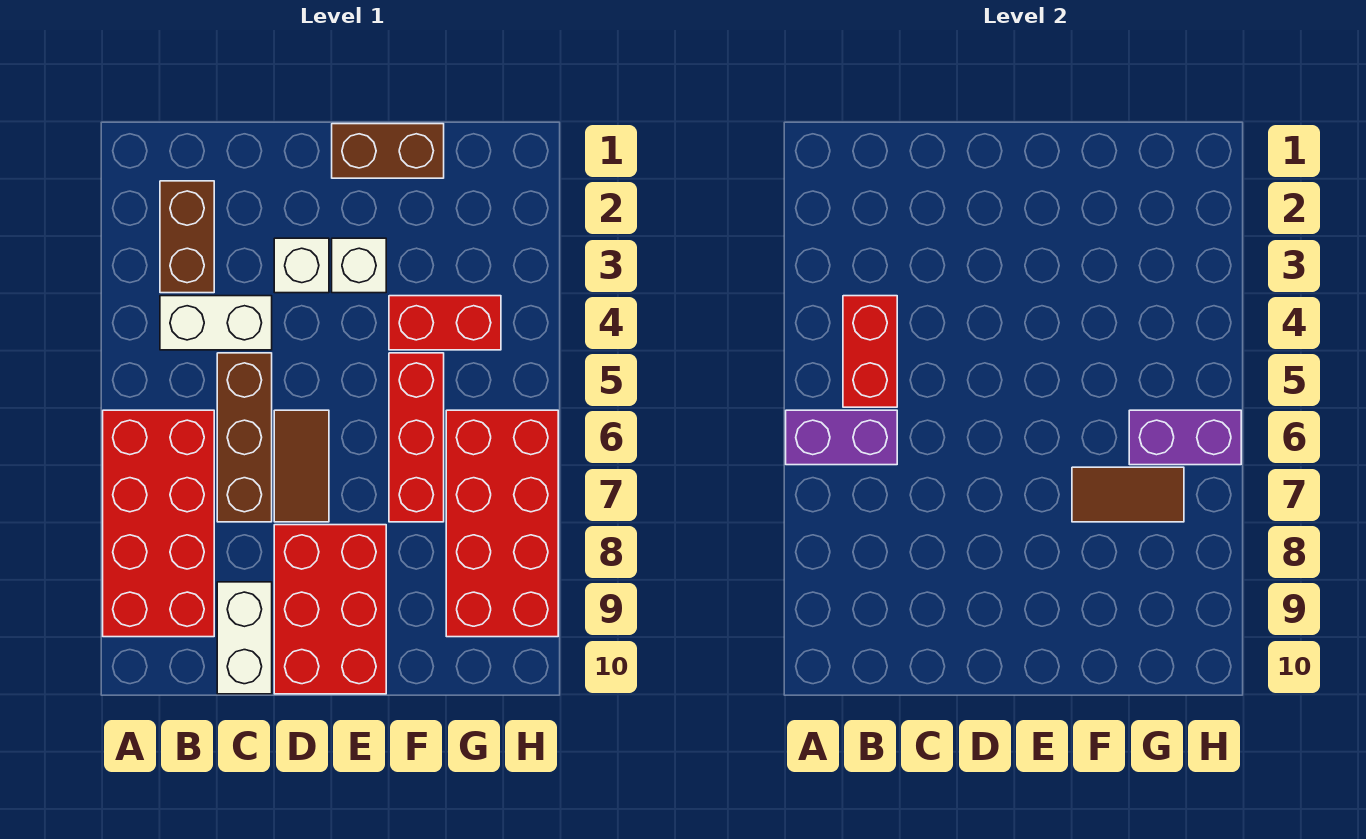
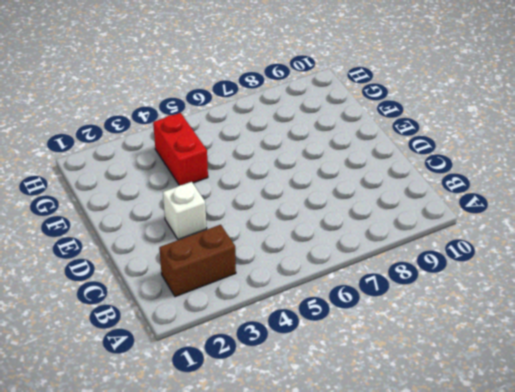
none -> red 2x4 brick [103,410,214,637]
none -> white 1x2 brick [160,296,272,350]
none -> brown 1x3 brick [217,353,272,522]

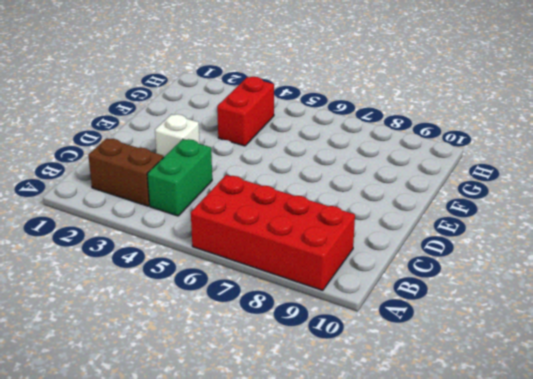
green 1x2 brick [147,139,212,216] -> white 1x2 brick [160,296,272,350]
none -> brown 1x3 brick [217,353,272,522]
none -> white 1x2 brick [217,582,272,694]
none -> brown 1x2 tile [274,410,329,522]

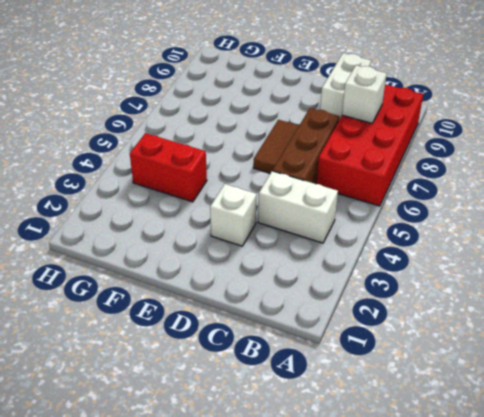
white 1x1 brick [342,65,387,123] -> white 1x1 brick moved to [332,238,386,293]
none -> brown 1x2 brick [160,181,214,293]
none -> red 2x3 brick [274,525,386,694]
none -> brown 1x2 brick [332,124,444,178]

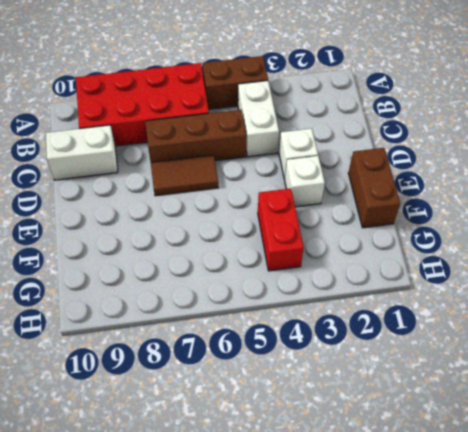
brown 1x2 brick [202,56,268,109] -> brown 1x2 brick moved to [160,181,214,293]
none -> red 2x3 brick [274,525,386,694]
none -> red 1x3 brick [389,353,444,522]
none -> red 2x4 brick [446,410,558,637]

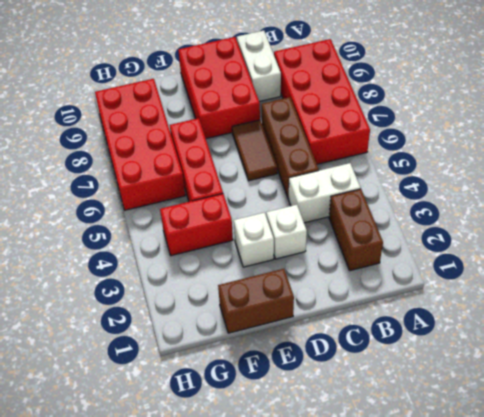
none -> purple 1x2 brick [786,410,897,465]
none -> red 1x2 brick [843,296,897,407]
none -> brown 1x2 tile [1072,467,1184,522]

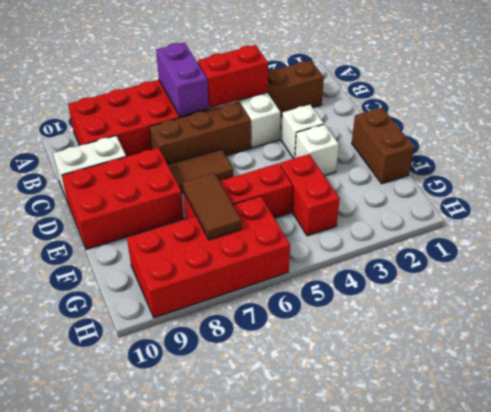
none -> purple 1x2 brick [1129,410,1241,465]

